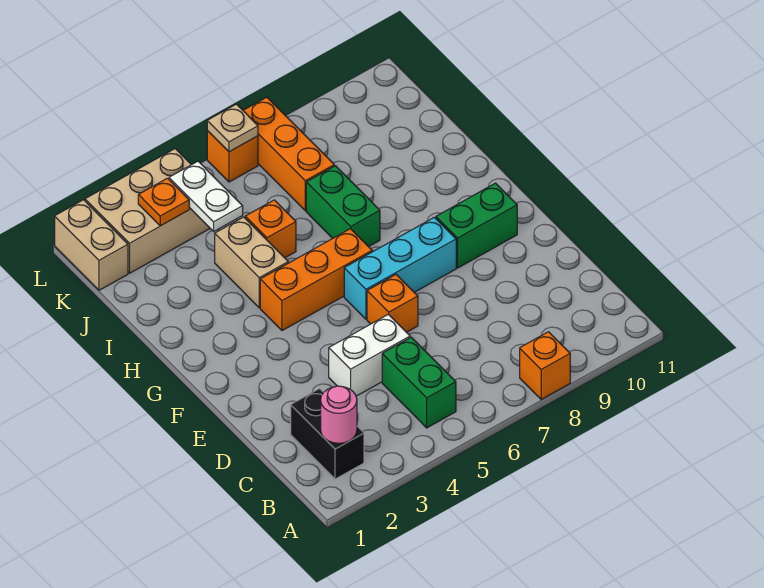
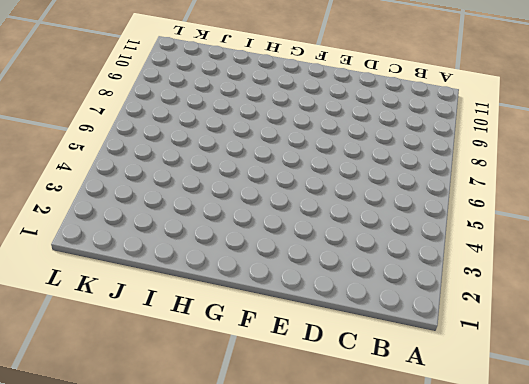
none -> orange 1x1 brick [520,332,570,399]
none -> black 1x2 brick [291,389,364,479]
none -> green 1x2 brick [382,337,456,428]

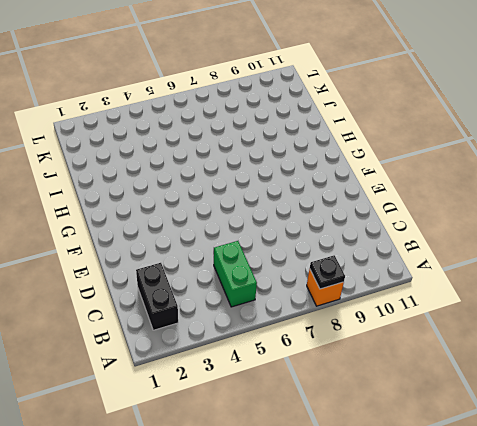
black 1x1 plate [310,255,345,289] -> none
none -> white 1x2 brick [329,314,410,396]
none -> orange 1x1 brick [367,275,418,332]
none -> cyan 1x3 brick [344,217,456,319]

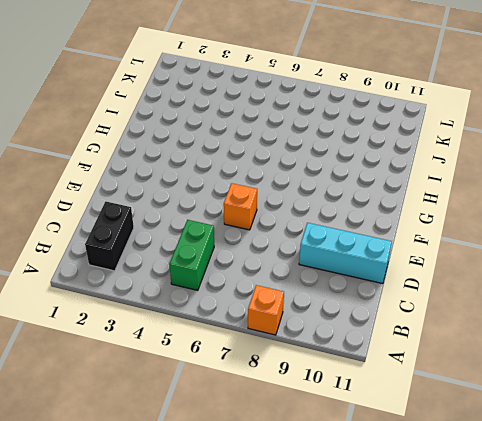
cyan 1x3 brick [299,223,392,284] -> cyan 1x3 brick moved to [344,217,456,319]
none -> white 1x2 brick [329,314,410,396]
none -> green 1x2 brick [436,183,517,268]
none -> orange 1x3 brick [260,229,372,331]

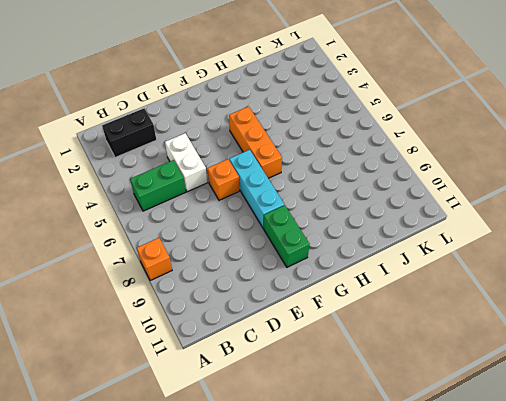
none -> tan 1x2 brick [215,217,288,308]
none -> green 1x2 brick [306,166,380,247]
none -> orange 1x1 brick [245,200,296,258]

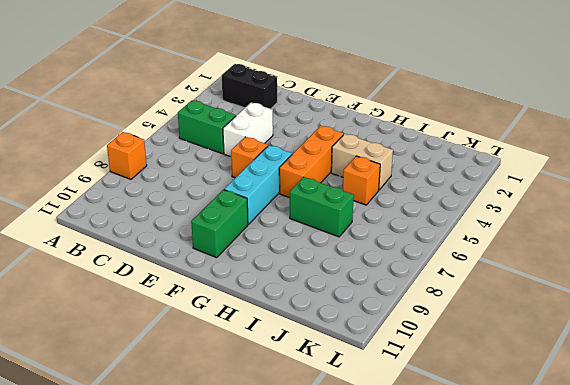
none -> orange 1x3 brick [243,97,334,211]
none -> tan 1x2 brick [55,200,128,290]
none -> tan 2x3 brick [85,149,210,273]

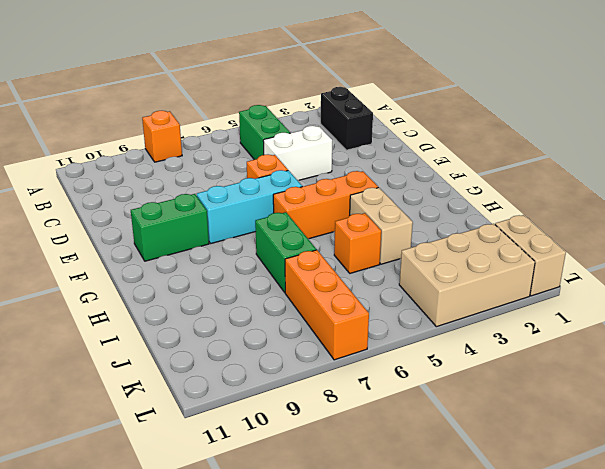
none -> orange 1x1 brick [207,131,258,182]
none -> pink 1x1 round brick [321,386,357,444]
none -> white 1x2 plate [169,161,243,231]

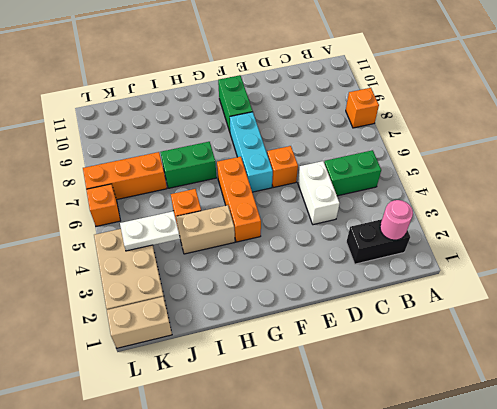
none -> orange 1x1 plate [138,178,189,226]
none -> tan 1x1 plate [207,104,258,152]

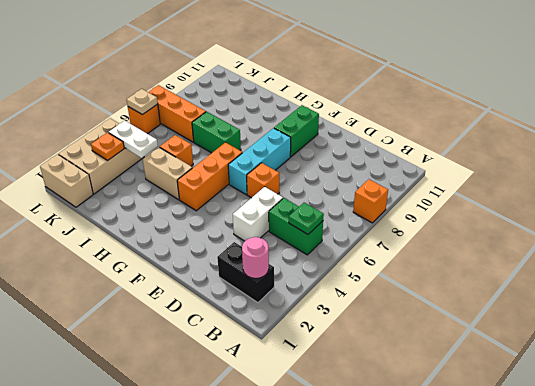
green 1x1 plate [289,203,324,234] -> none

